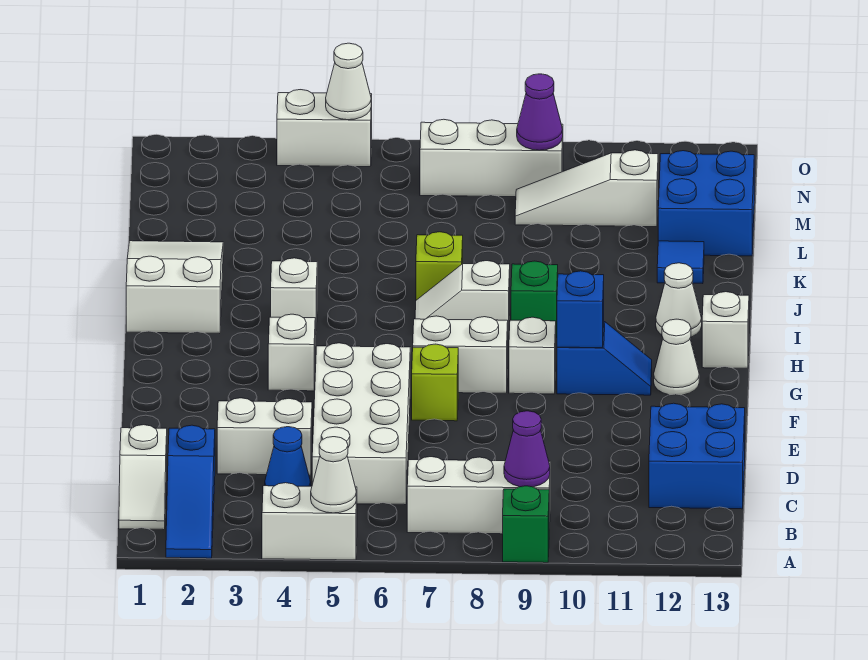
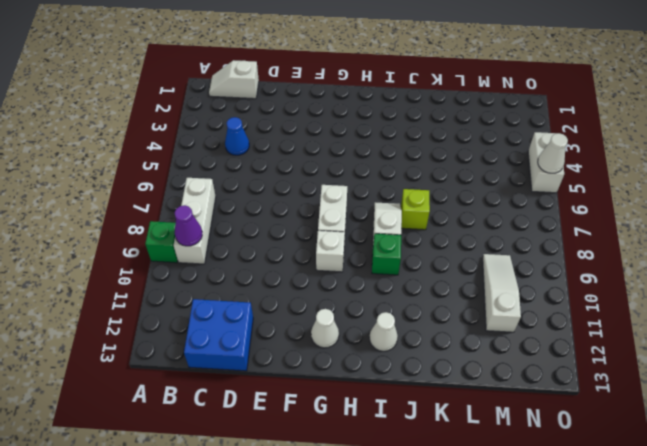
none -> blue 1x3 slope [166,425,215,558]
none -> white 1x2 brick [262,483,357,560]
none -> white 2x4 brick [312,343,410,505]
none -> white 1x2 brick [217,398,312,475]

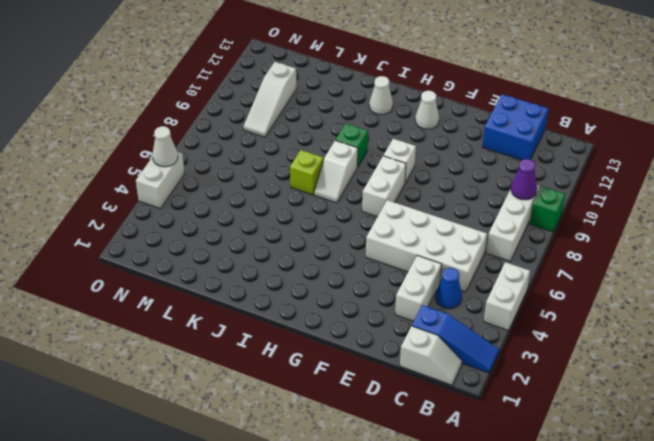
none -> lime 1x1 brick [412,344,458,421]
none -> white 1x1 brick [268,314,315,391]
none -> blue 1x2 slope [557,322,652,395]
none -> white 1x1 brick [702,292,749,368]

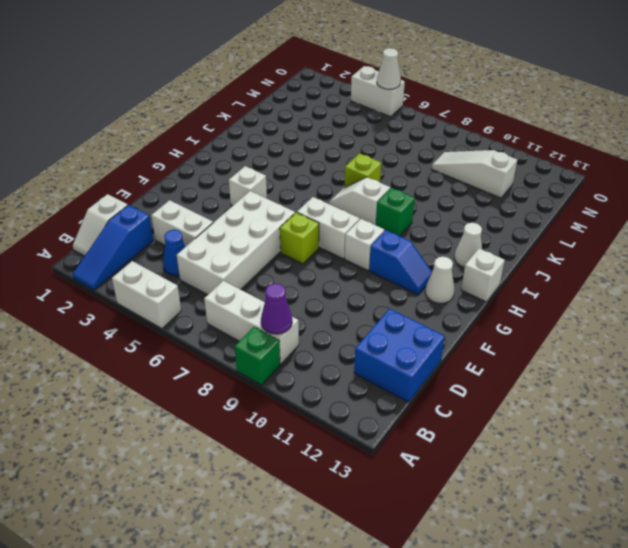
none -> white 2x3 slope [126,241,223,334]
none -> white 1x1 brick [271,258,317,335]
none -> blue 1x1 tile [657,241,704,284]
none -> blue 2x2 brick [658,151,754,256]

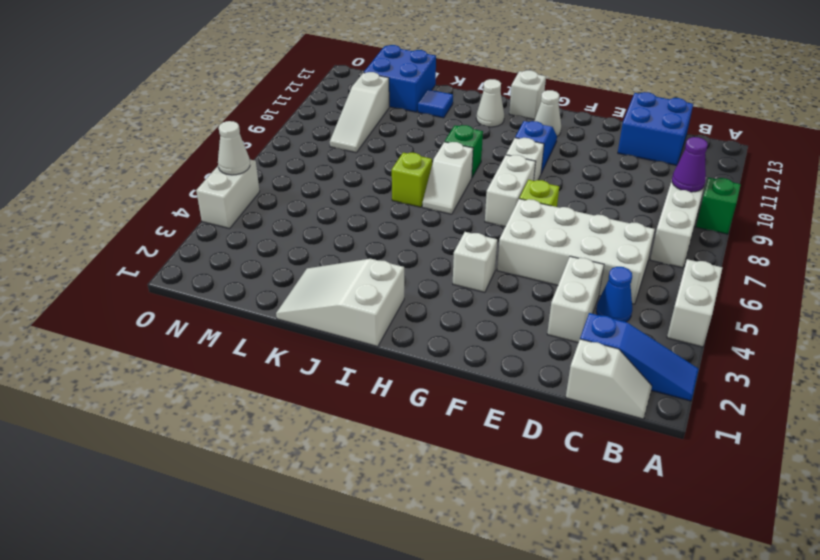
none -> white 1x1 brick [271,258,317,335]
none -> white 1x3 brick [420,119,563,197]
none -> white 1x1 cone [311,437,356,513]
none -> blue 1x1 brick [557,271,604,348]

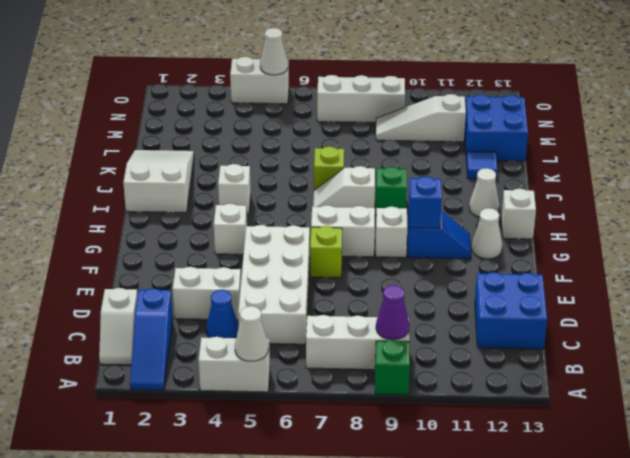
none -> purple 1x1 cone [517,74,563,150]

